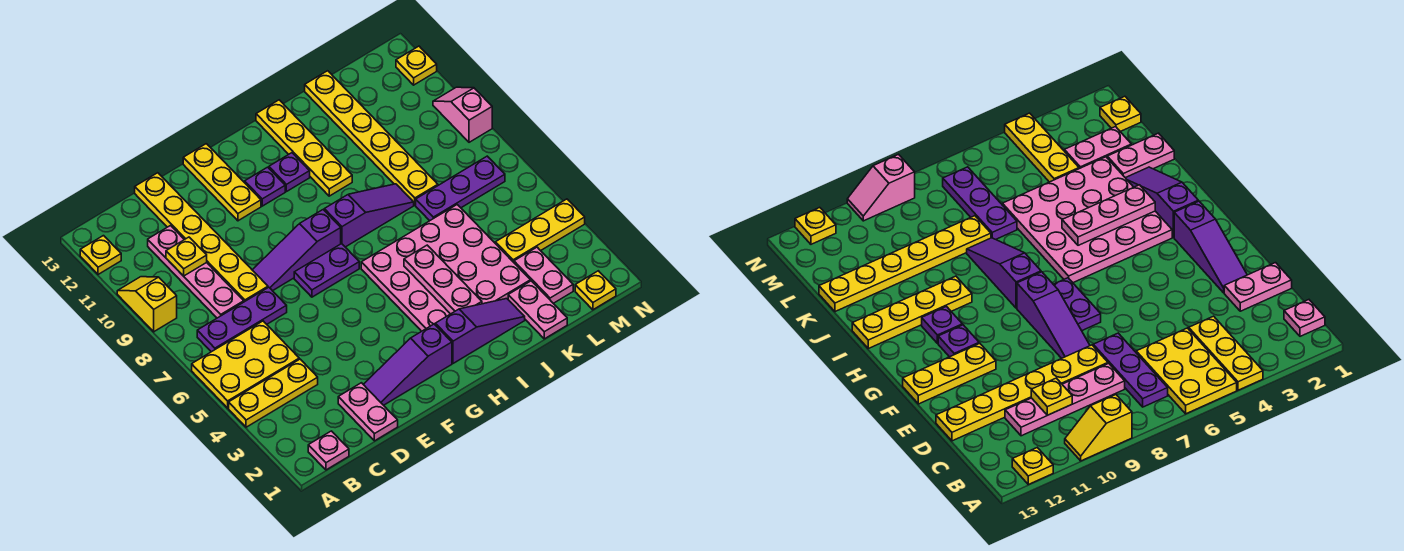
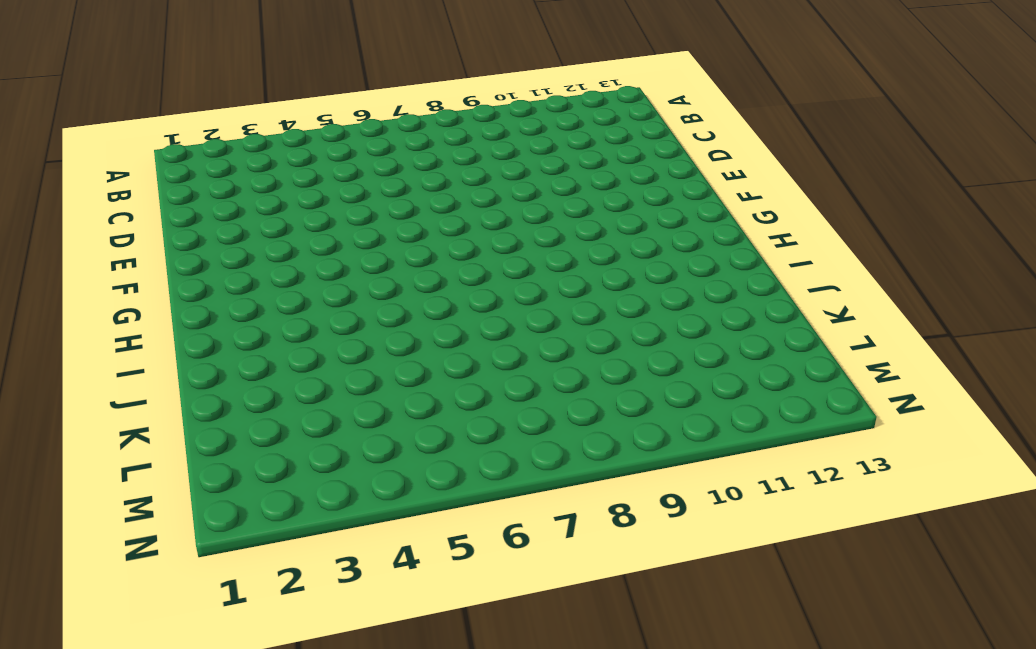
none -> yellow 1x3 plate [229,359,318,427]
none -> yellow 2x3 plate [192,321,299,408]
none -> yellow 1x2 slope [117,277,177,332]

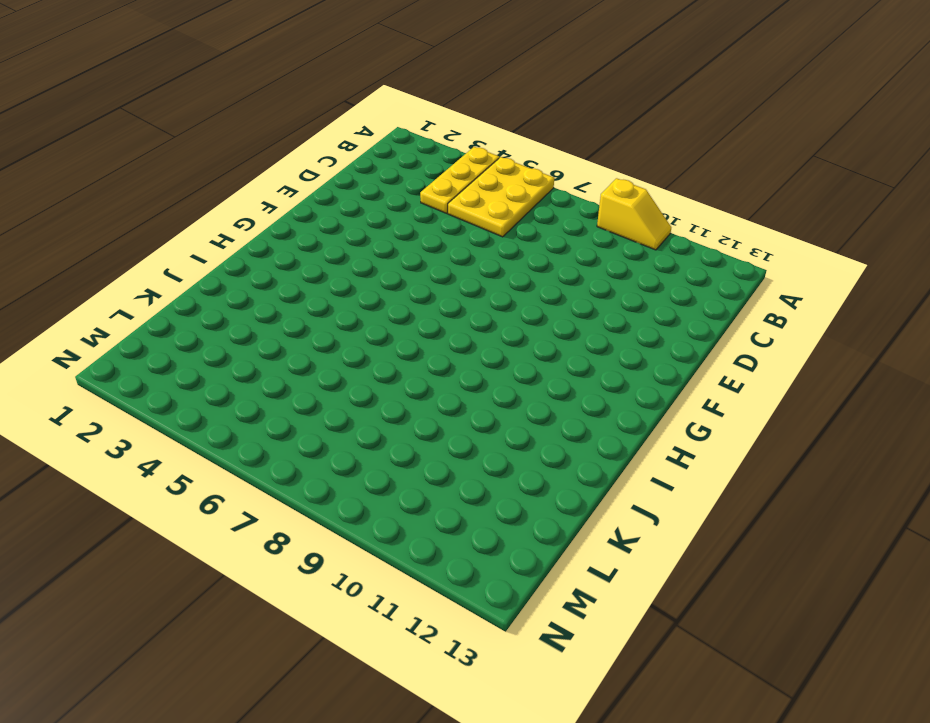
none -> yellow 1x1 plate [80,236,121,274]
none -> pink 1x1 plate [308,431,349,470]
none -> purple 1x3 plate [197,287,287,352]

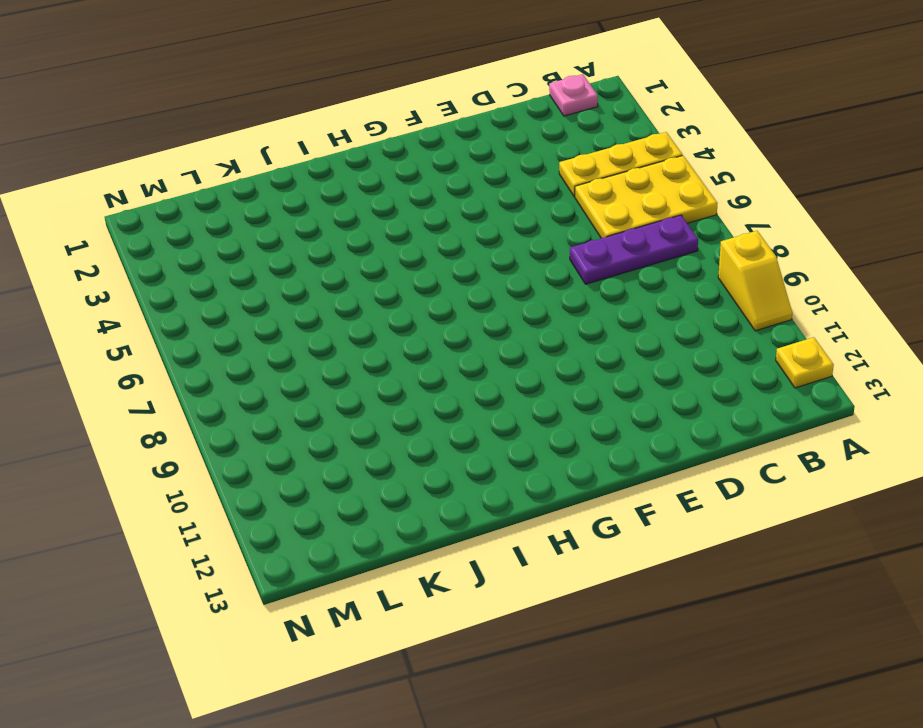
none -> pink 1x4 plate [148,226,244,318]
none -> pink 1x2 plate [338,383,398,441]
none -> yellow 1x6 plate [135,173,268,302]

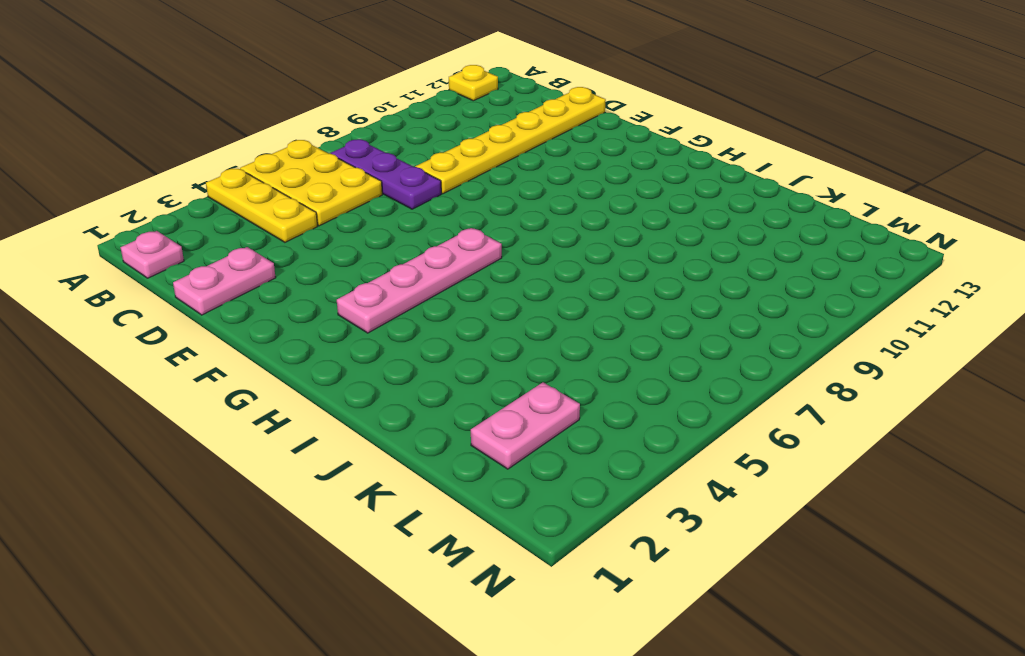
pink 1x4 plate [337,228,502,333] -> pink 1x4 plate moved to [148,226,244,318]
none -> yellow 1x2 slope [117,277,177,332]
none -> purple 1x3 slope [363,324,452,405]
none -> purple 1x3 slope [253,210,341,291]

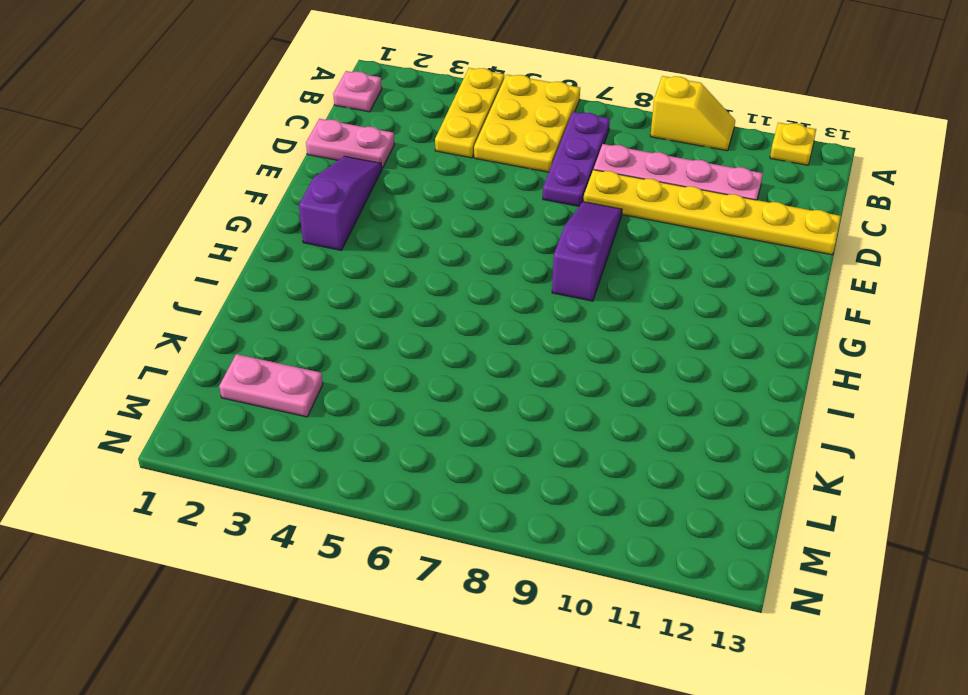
none -> purple 1x2 plate [294,244,359,297]
none -> yellow 1x3 plate [183,144,261,221]
none -> purple 1x1 plate [245,167,285,206]

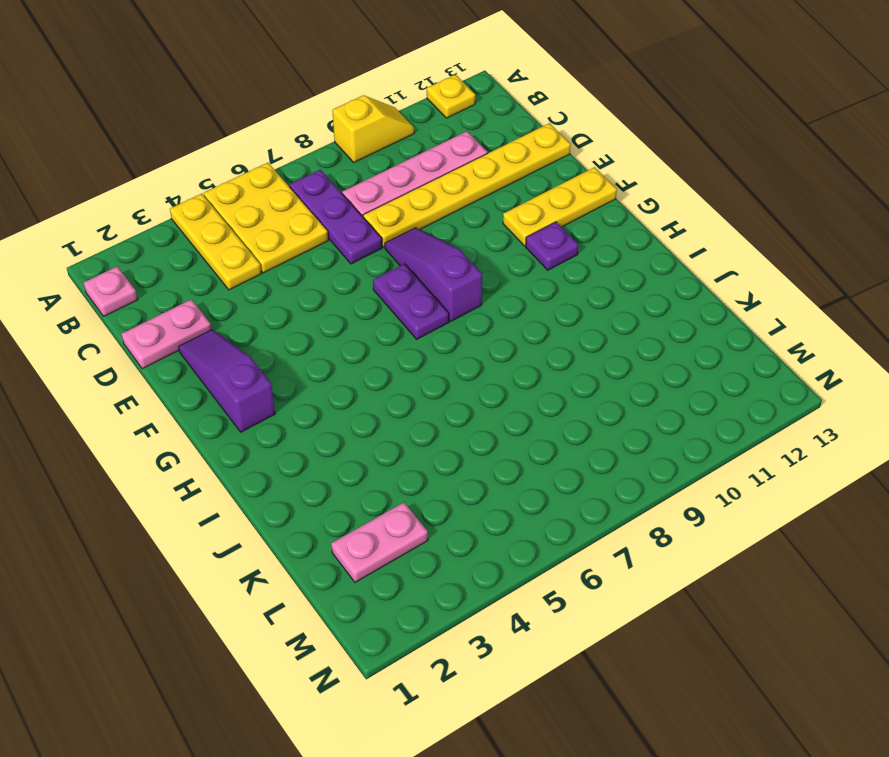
none -> purple 1x3 slope [435,299,525,363]
none -> pink 4x4 plate [361,205,530,331]
none -> purple 1x3 slope [324,184,414,247]

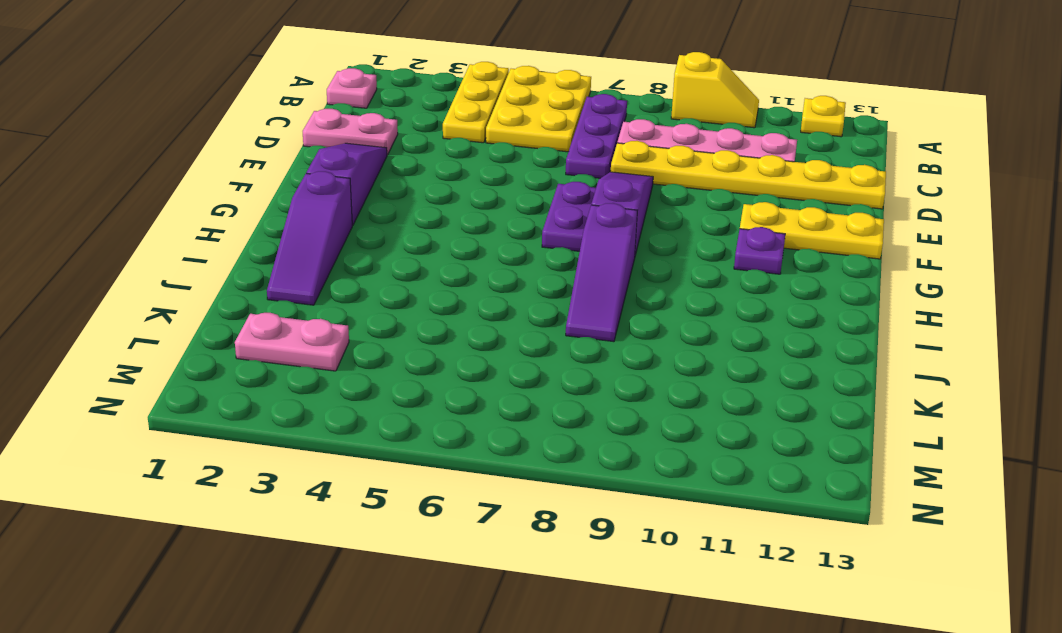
none -> pink 4x4 plate [361,205,530,331]
none -> purple 1x1 plate [269,153,310,192]
none -> yellow 1x4 plate [256,100,352,196]

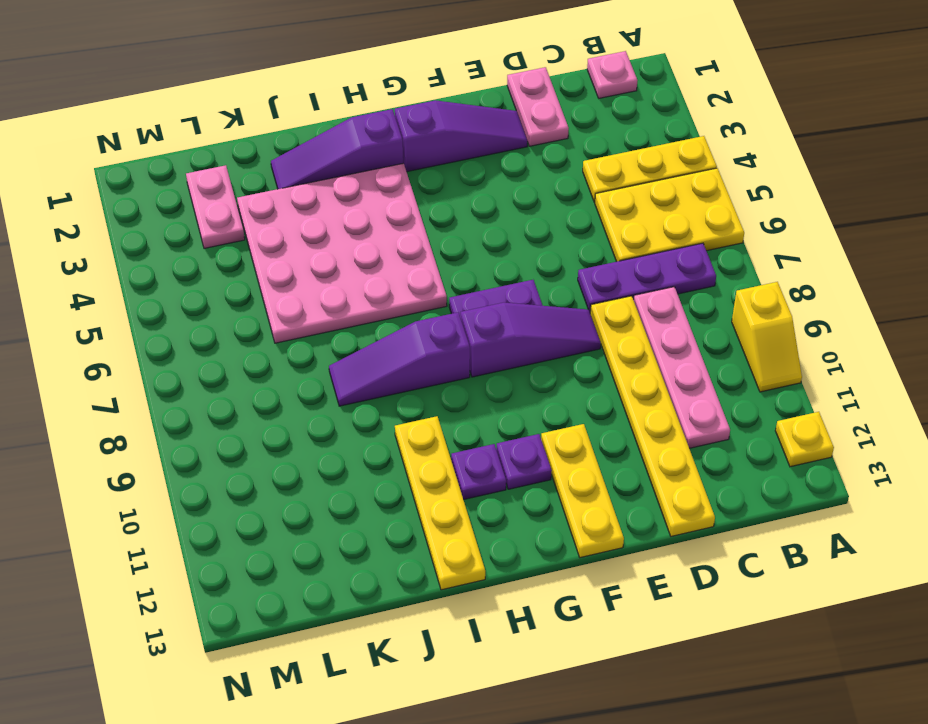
none -> pink 1x2 plate [508,281,567,339]
none -> purple 1x3 plate [416,156,505,221]
none -> yellow 1x6 plate [305,71,438,205]

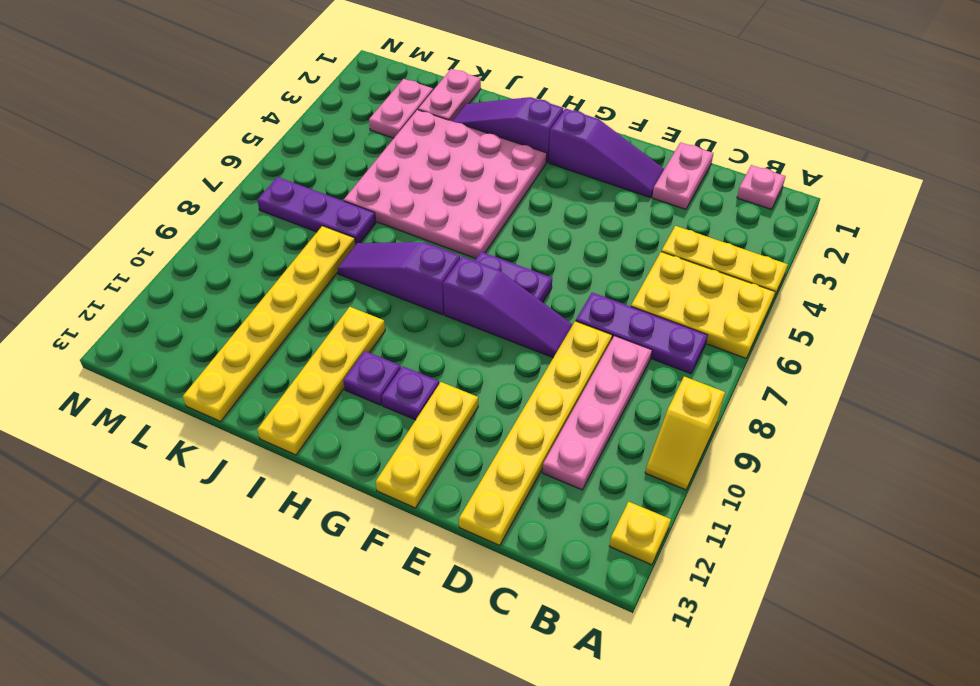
none -> yellow 1x3 plate [495,199,585,262]
none -> yellow 1x1 plate [575,271,616,310]
none -> pink 1x2 slope [433,87,492,142]

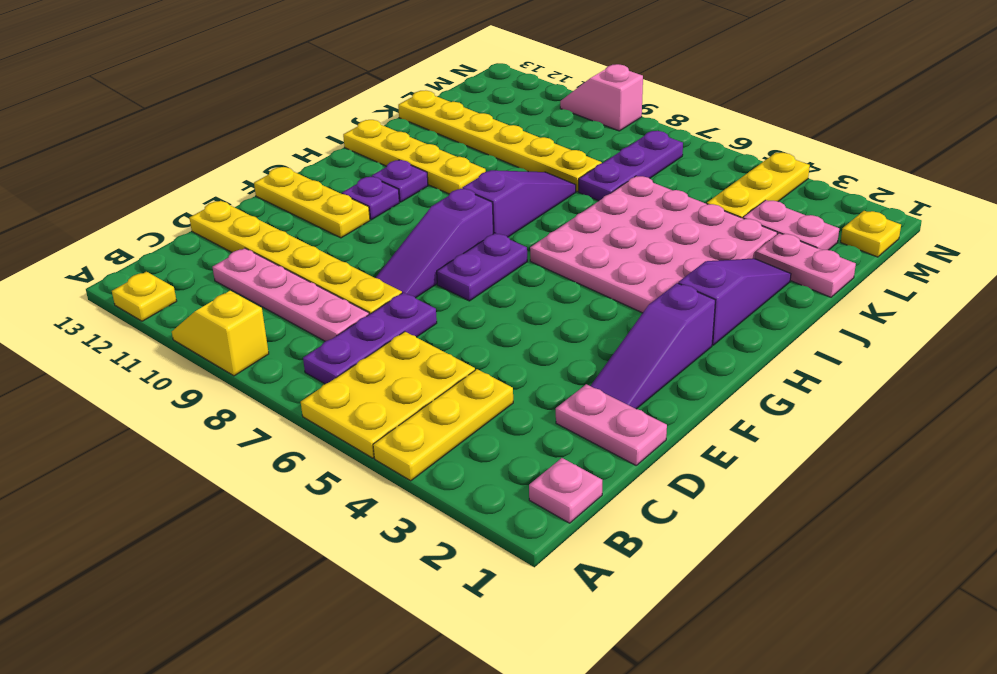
none -> yellow 1x1 plate [396,46,437,85]
none -> yellow 1x1 plate [166,237,207,276]
none -> pink 1x3 plate [404,245,482,314]

